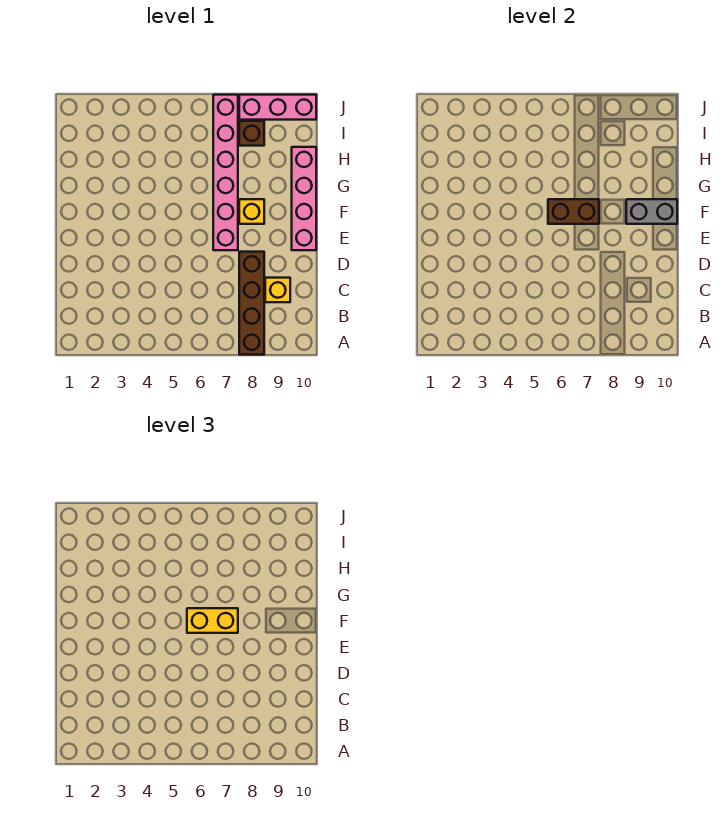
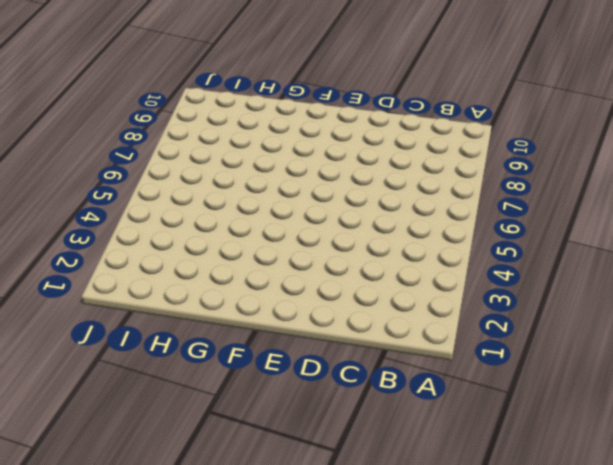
none -> brown 1x4 brick [239,252,264,355]
none -> yellow 1x1 brick [265,278,290,302]

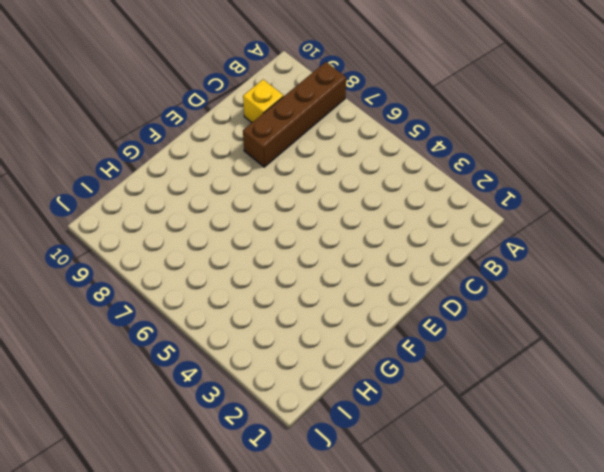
none -> pink 1x6 brick [213,95,238,250]
none -> pink 1x4 brick [292,147,316,250]

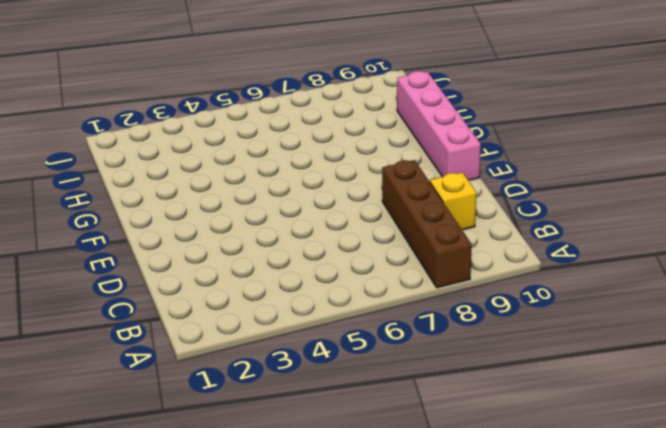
none -> pink 1x6 brick [213,95,238,250]
none -> yellow 1x1 brick [239,199,264,224]

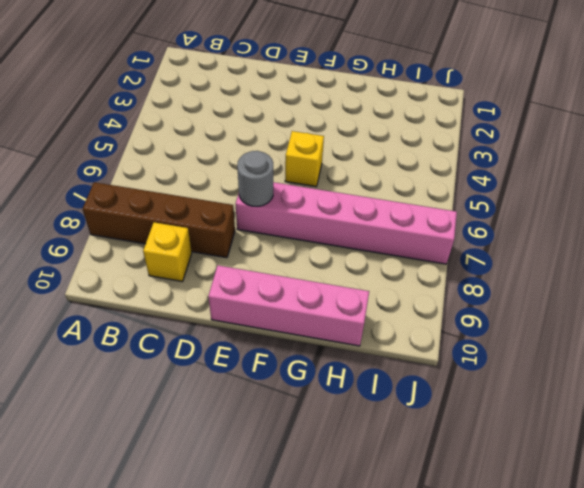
grey 1x1 round brick [237,151,273,206] -> none
yellow 1x1 brick [285,131,324,187] -> yellow 1x1 brick moved to [239,199,264,224]
none -> brown 1x1 brick [239,121,264,146]
none -> pink 1x3 brick [239,95,316,120]

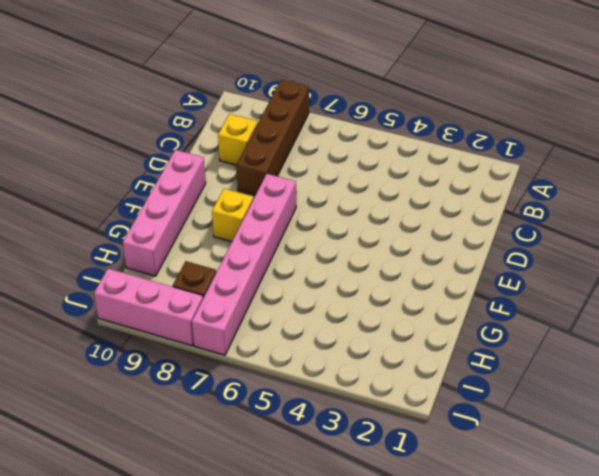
none -> brown 1x2 brick [548,199,599,224]
none -> grey 1x2 brick [626,199,677,224]

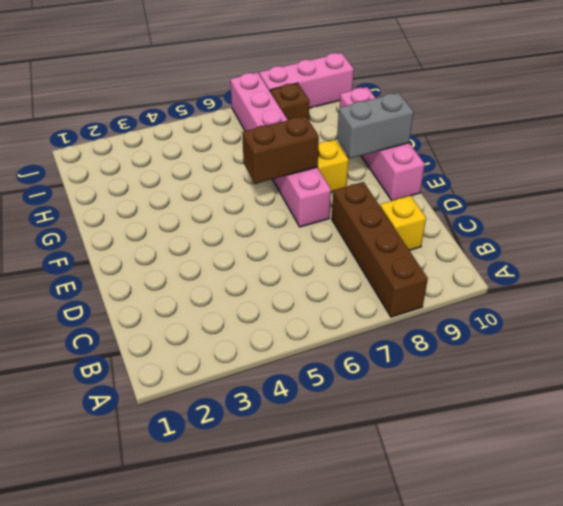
none -> yellow 1x2 brick [187,608,238,633]

